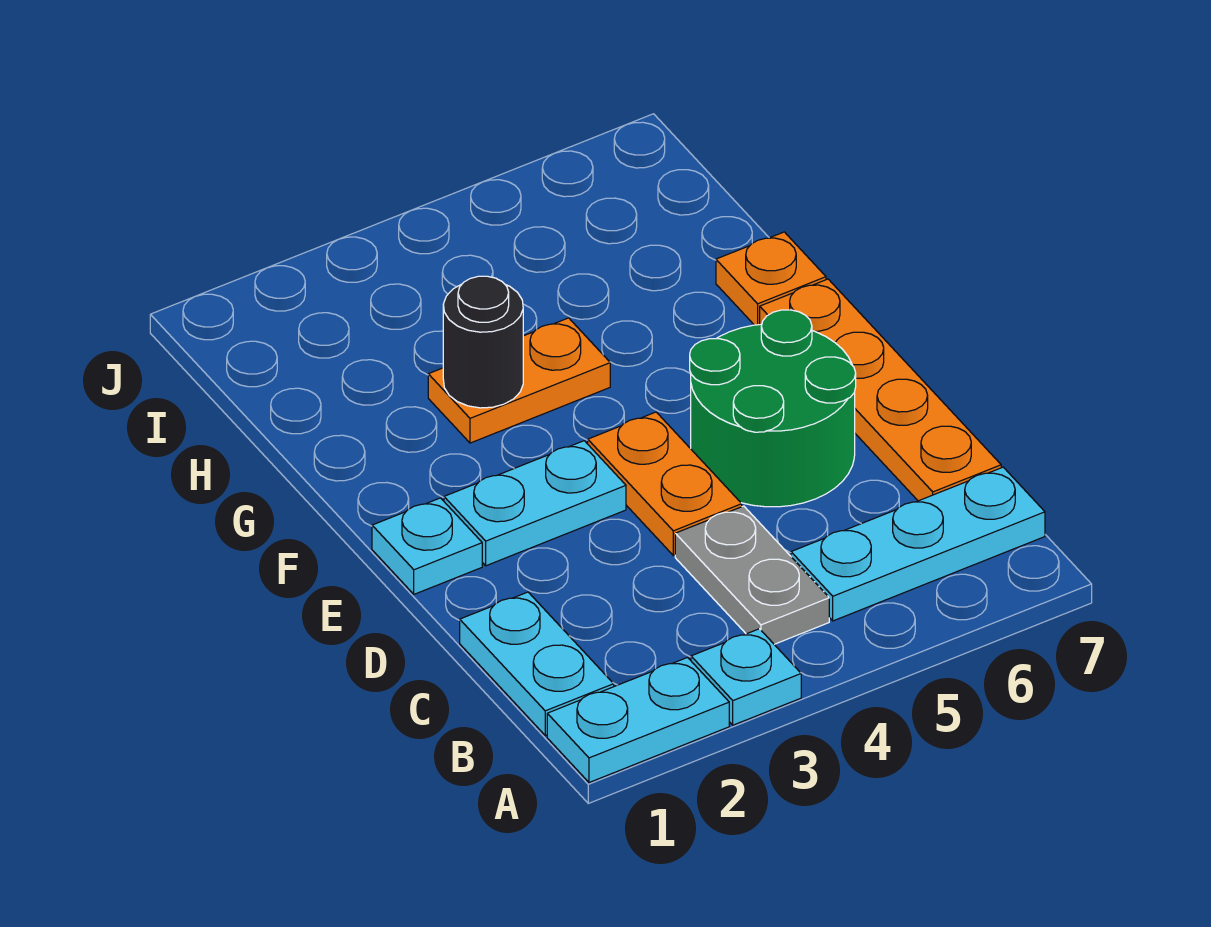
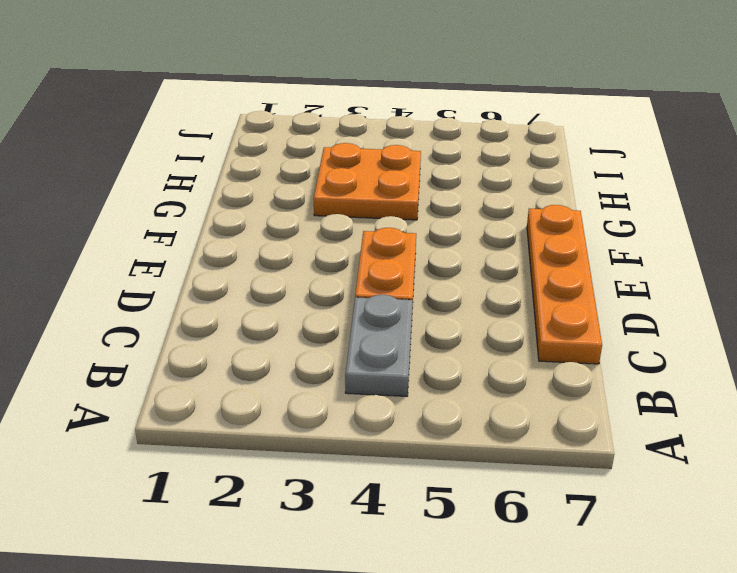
orange 2x2 plate [314,143,421,220] -> orange 1x2 plate [428,318,610,443]
none -> cyan 1x2 plate [547,658,729,783]
none -> cyan 1x1 plate [691,629,801,725]
none -> cyan 1x2 plate [460,592,614,735]

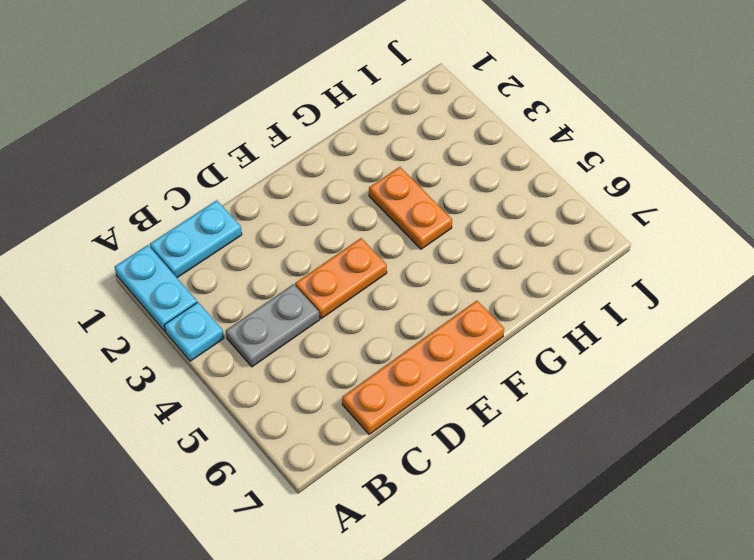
none -> cyan 1x3 plate [791,467,1045,621]
none -> green 2x2 round brick [690,310,856,507]
none -> cyan 1x1 plate [372,498,482,594]

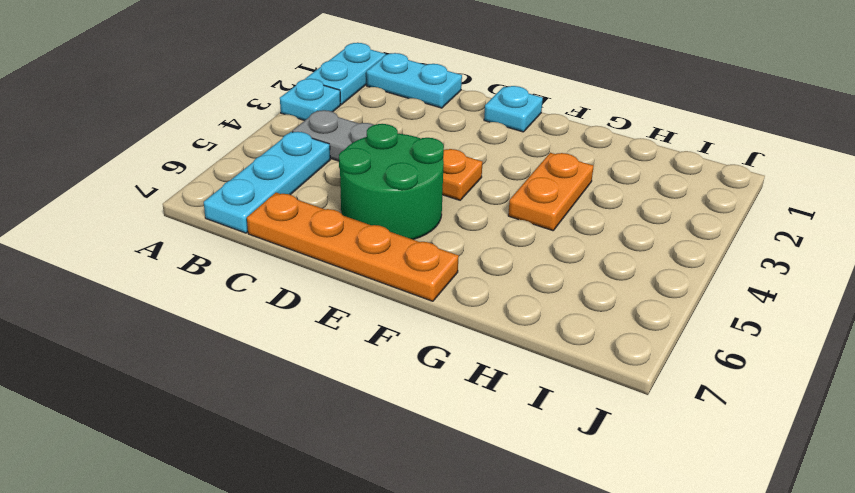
none -> cyan 1x2 plate [444,441,626,566]
none -> orange 1x1 plate [716,232,826,325]
none -> black 1x1 round brick [443,276,523,408]

